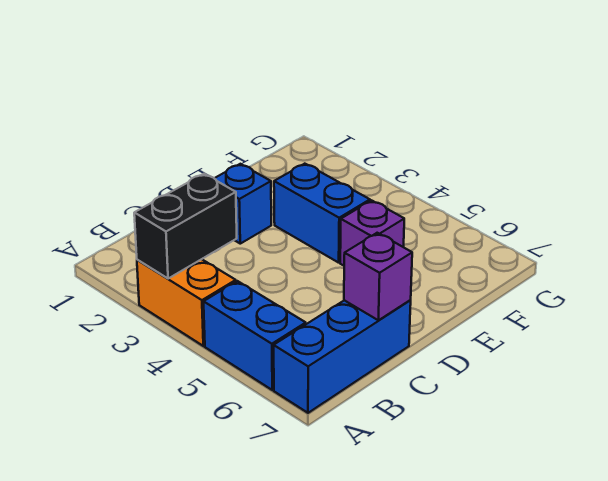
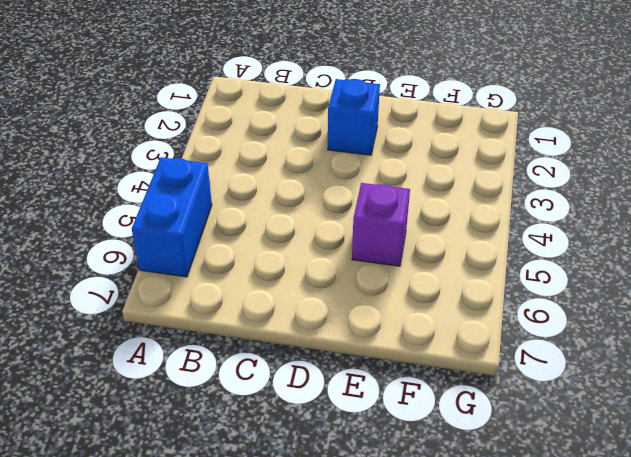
none -> orange 1x2 brick [137,259,236,346]
none -> blue 1x3 brick [274,300,411,413]

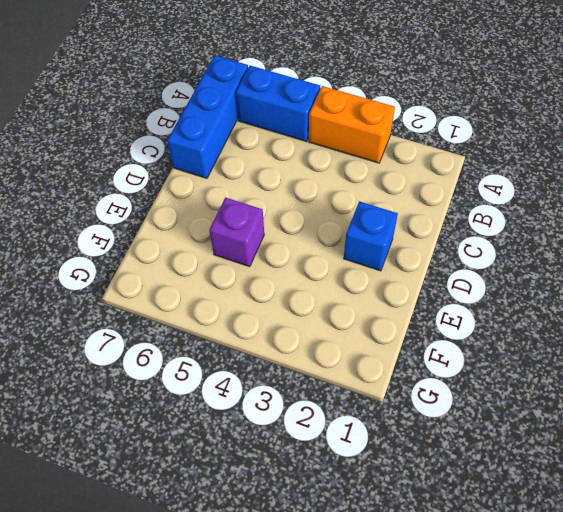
none -> blue 1x2 brick [274,164,370,263]
none -> black 1x2 brick [134,174,237,279]

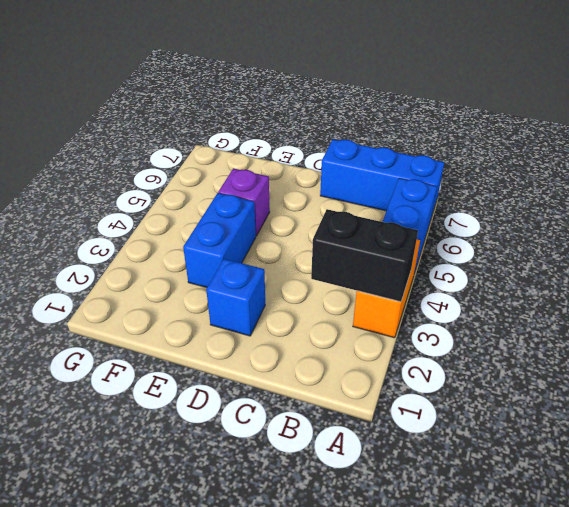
none -> purple 1x1 brick [344,233,412,320]

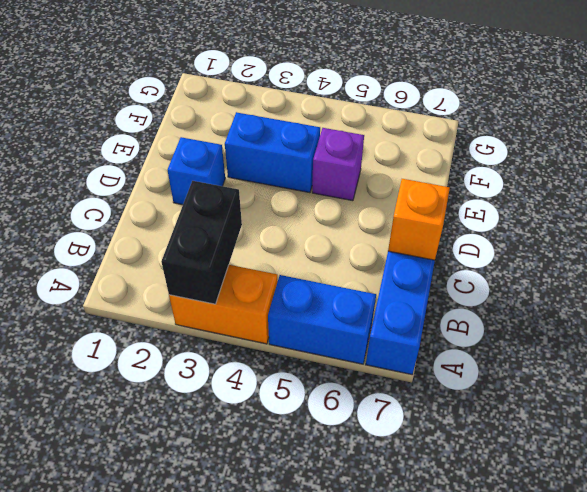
orange 1x1 brick [388,179,450,260] -> purple 1x1 brick [344,233,412,320]

